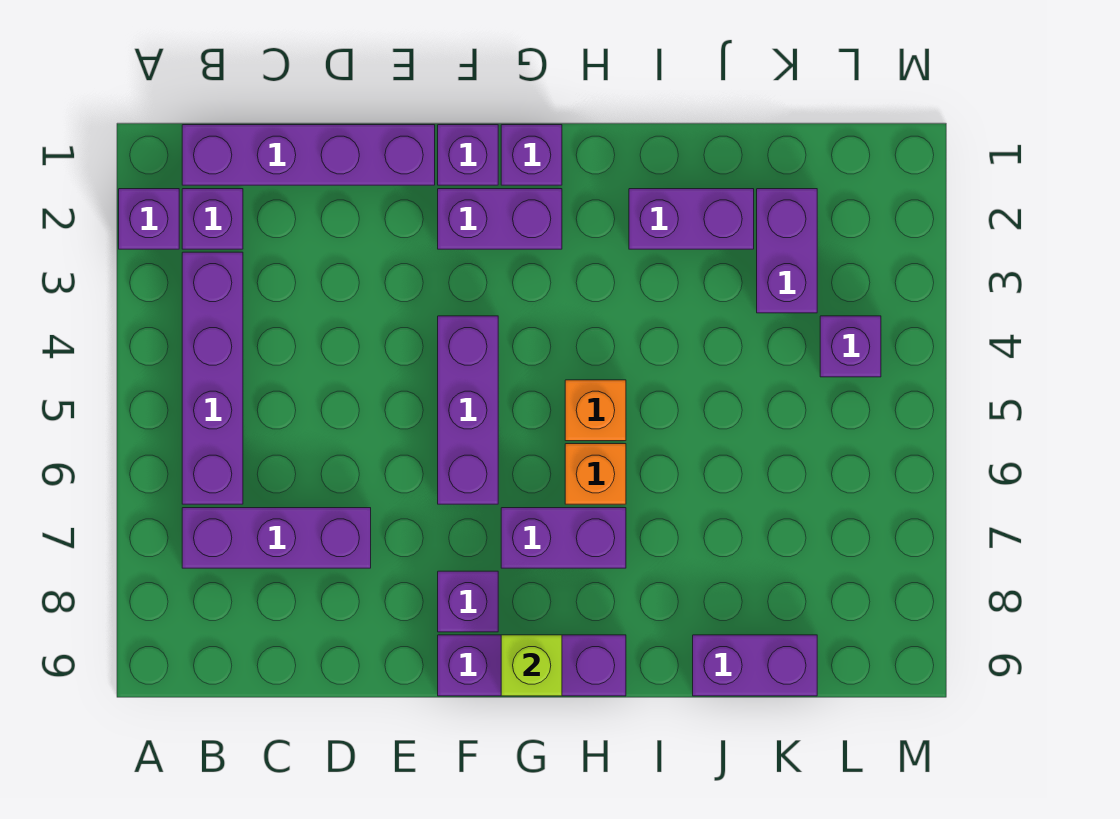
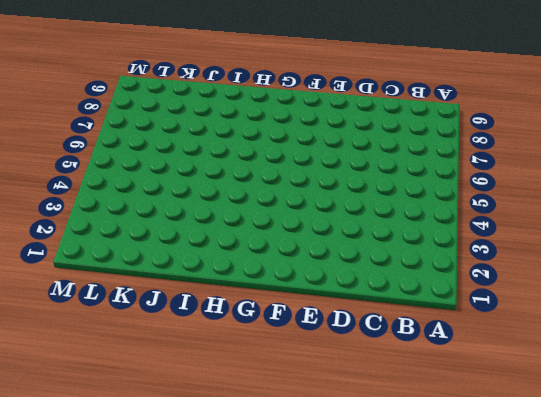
none -> purple 1x1 brick [119,189,179,249]
none -> purple 1x4 brick [182,125,435,185]
none -> purple 1x1 brick [182,189,243,249]

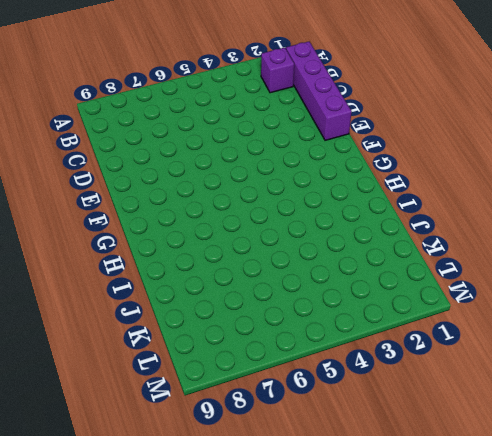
none -> purple 1x1 brick [119,189,179,249]
none -> purple 1x4 brick [182,252,243,504]
none -> purple 1x3 brick [182,508,371,568]

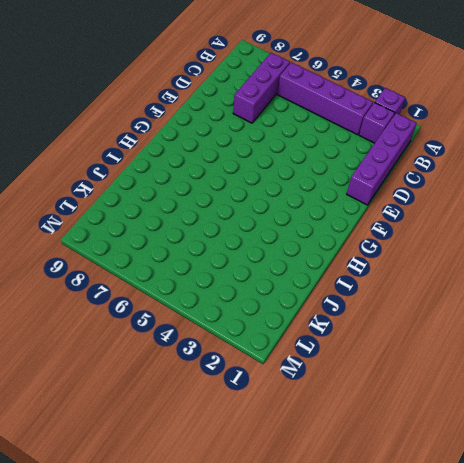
none -> purple 1x1 brick [438,125,498,185]
none -> purple 1x2 brick [438,189,562,249]
none -> purple 1x3 brick [438,316,498,504]

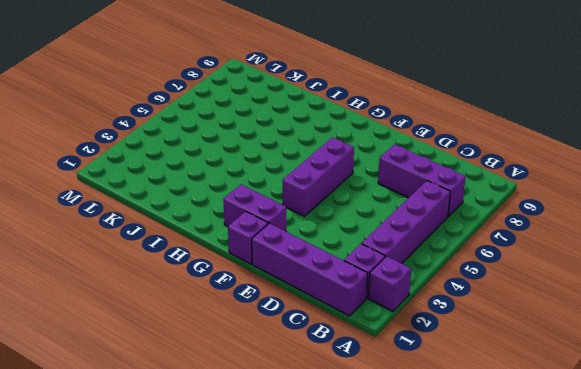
none -> purple 1x1 brick [438,571,498,632]
none -> purple 1x3 brick [438,635,626,696]
none -> purple 1x1 brick [501,125,562,185]

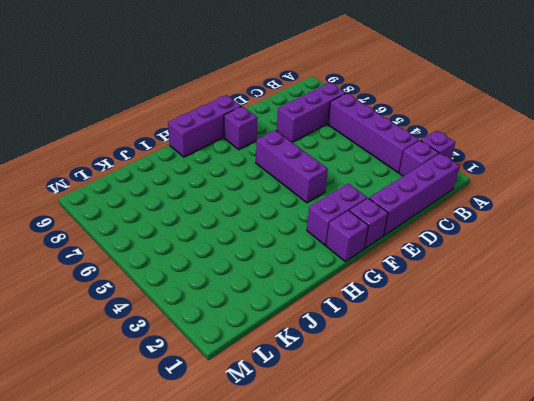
none -> purple 1x2 brick [501,508,626,568]
none -> orange 1x1 brick [565,380,626,441]
none -> orange 1x1 brick [565,444,626,504]

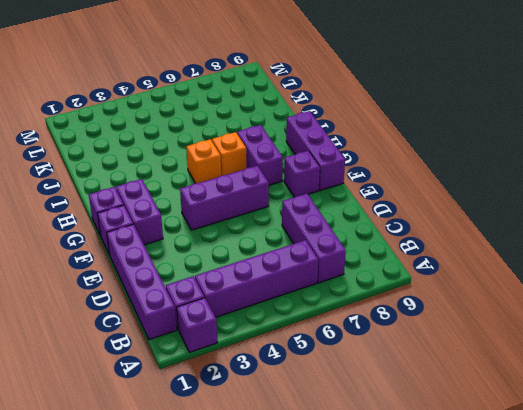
none -> purple 1x2 brick [629,189,754,249]
none -> purple 1x2 brick [693,635,817,696]
none -> purple 1x2 brick [757,189,817,313]

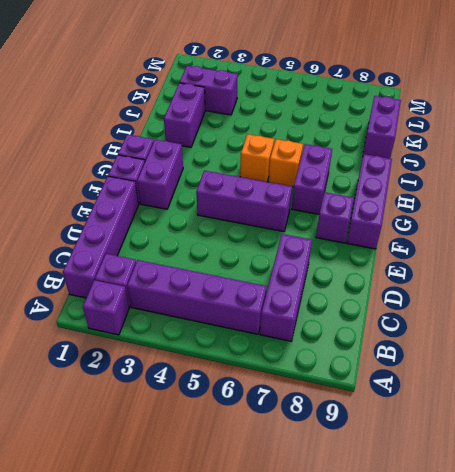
none -> purple 1x1 brick [820,316,881,377]
none -> lime 1x1 brick [501,635,562,696]

